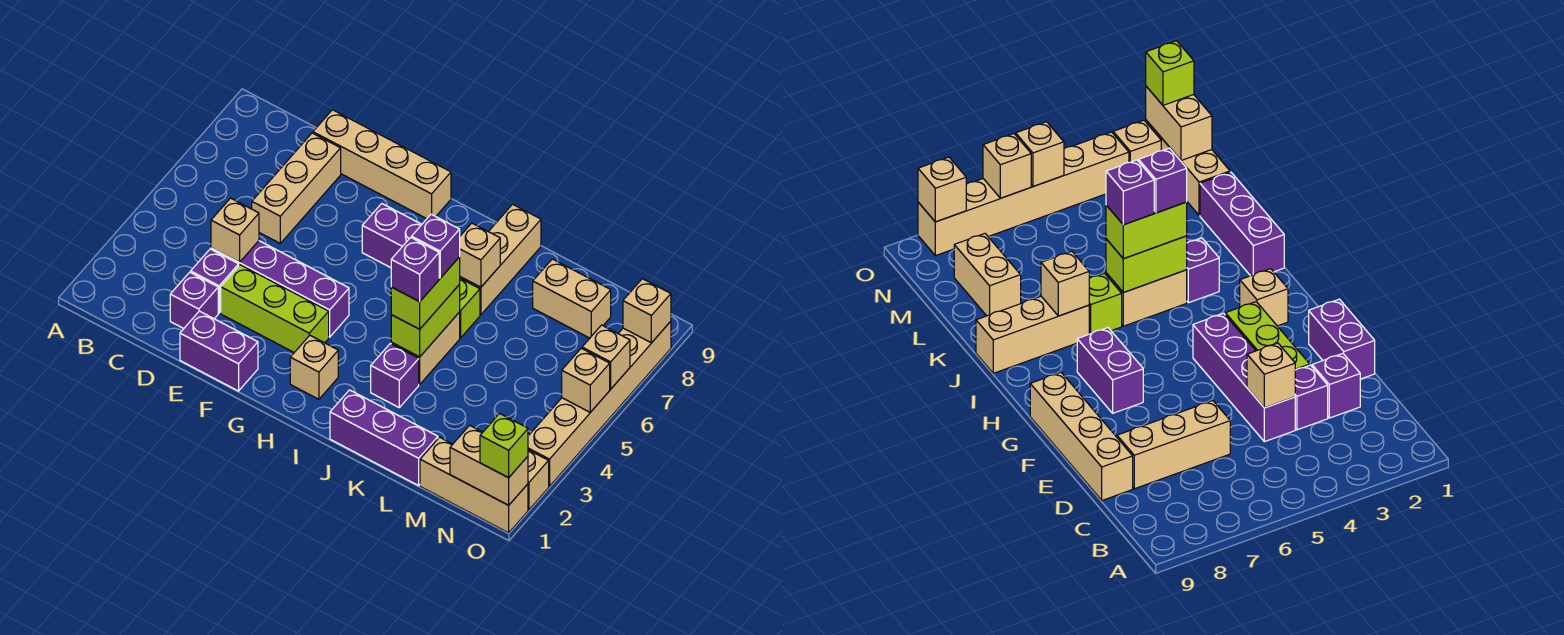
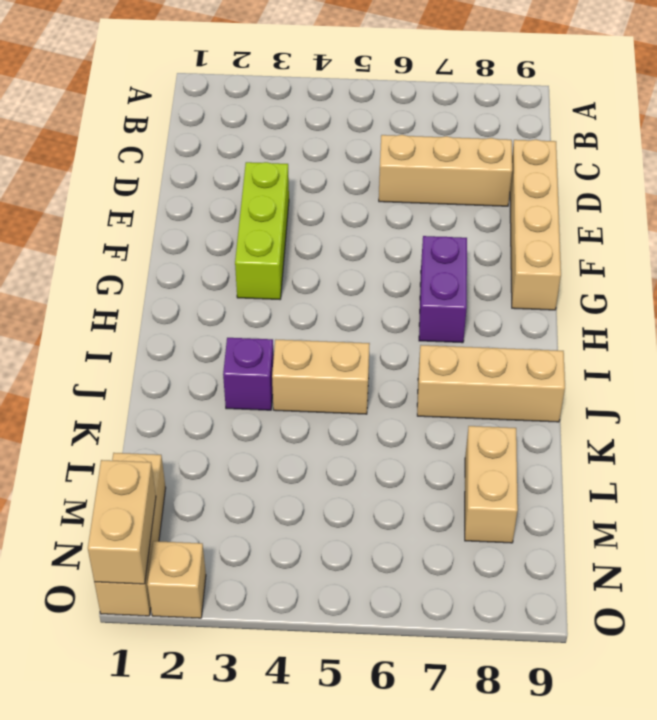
none -> purple 1x1 brick [170,272,218,328]
none -> purple 1x1 brick [191,249,239,313]
none -> purple 1x4 brick [211,241,349,337]

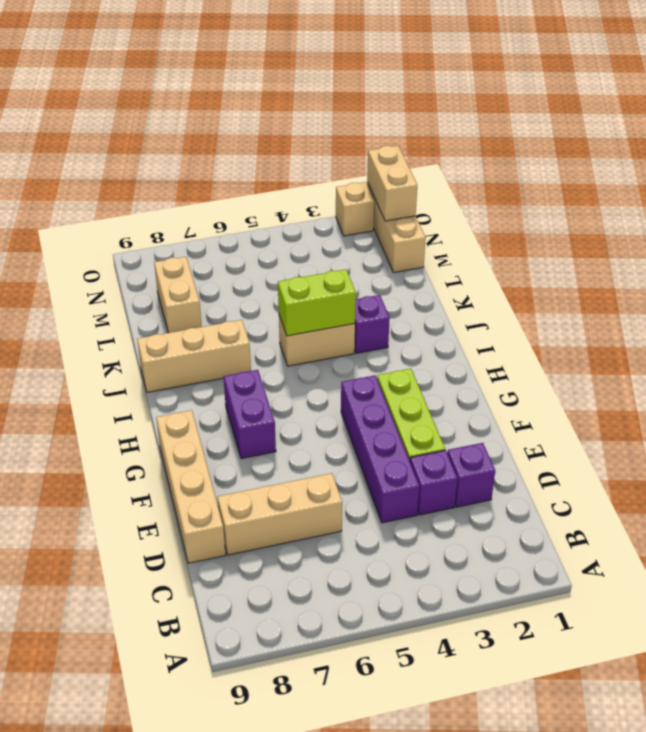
none -> purple 1x2 brick [180,311,258,391]
none -> tan 1x1 brick [290,335,338,399]
none -> purple 1x3 brick [330,390,438,486]

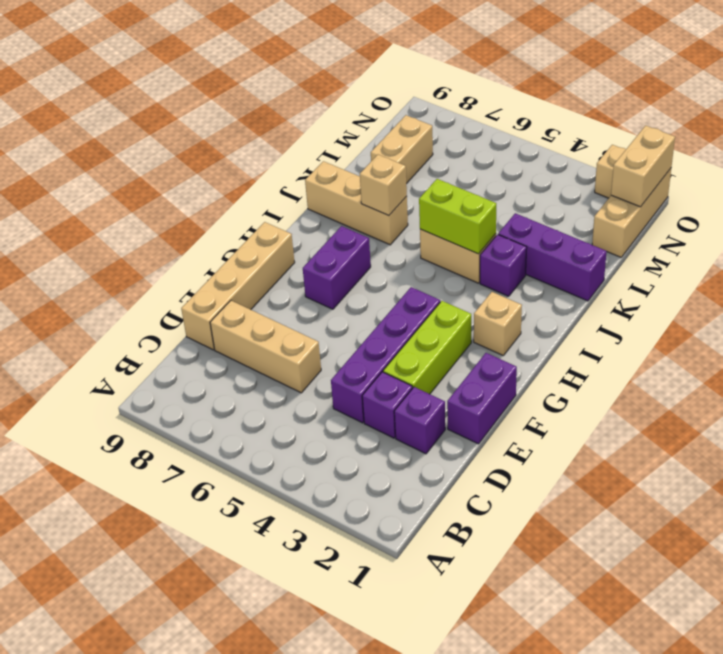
purple 1x3 brick [498,213,607,301] -> purple 1x3 brick turned to [330,390,438,486]
none -> lime 1x1 brick [460,279,480,338]
none -> tan 1x6 brick [528,321,671,486]
none -> tan 1x1 brick [211,198,259,262]

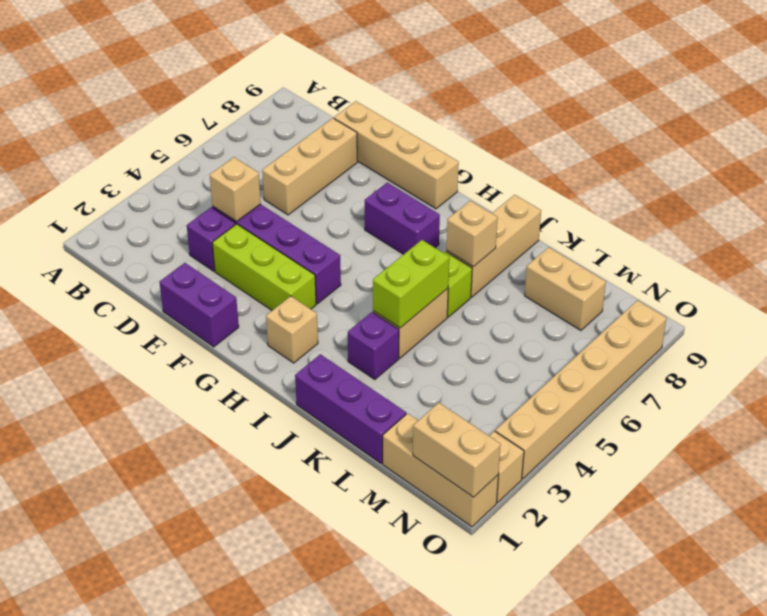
none -> purple 1x1 brick [170,272,218,328]
none -> tan 1x1 brick [562,348,610,412]
none -> tan 1x1 brick [582,325,630,389]

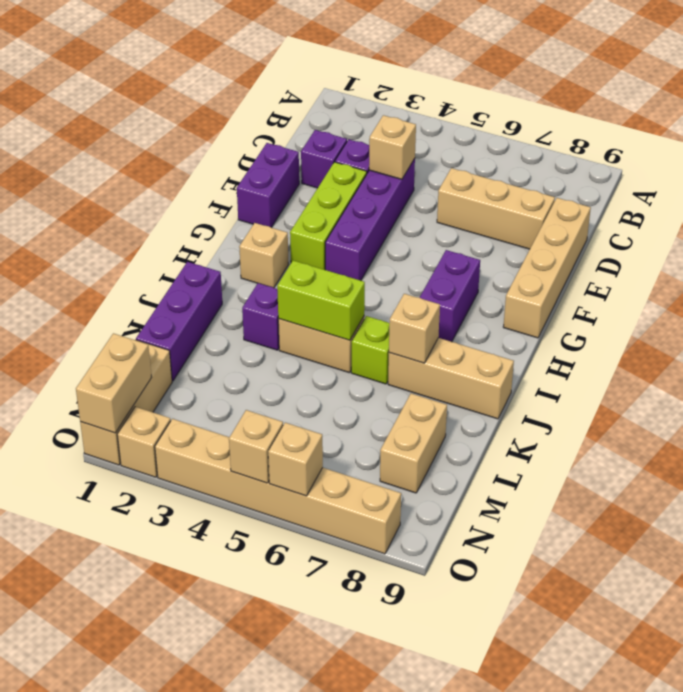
none -> tan 1x1 brick [623,279,671,343]
none -> lime 1x2 brick [391,257,460,329]
none -> lime 1x1 brick [480,413,528,478]

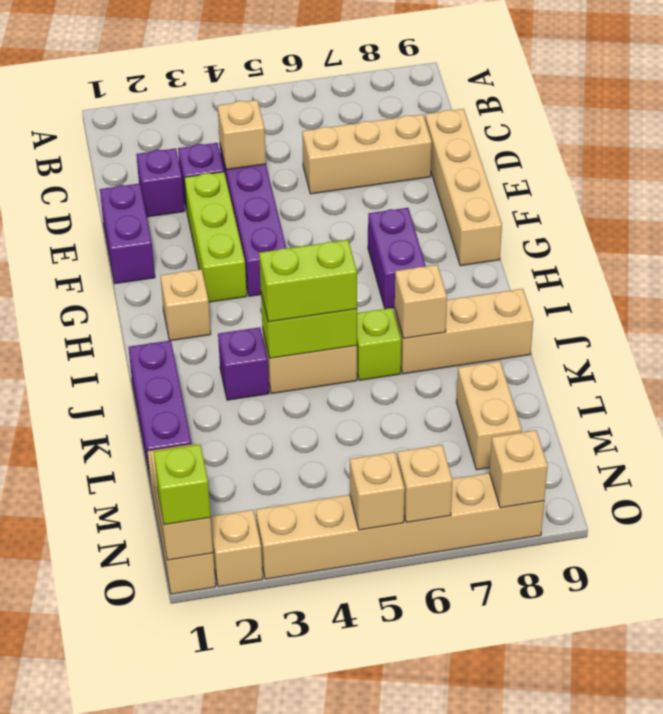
none -> purple 1x1 brick [391,237,439,302]
none -> purple 1x1 brick [412,214,460,278]

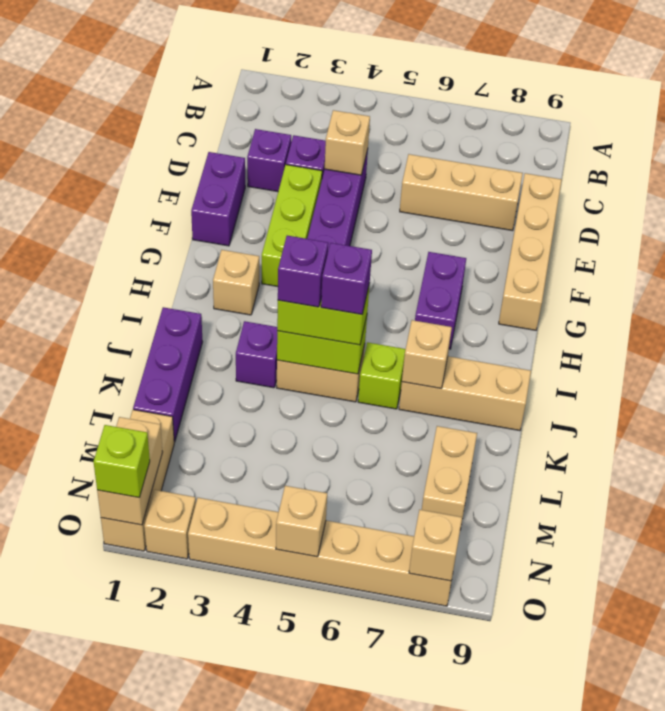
none -> tan 1x1 brick [582,325,630,389]

